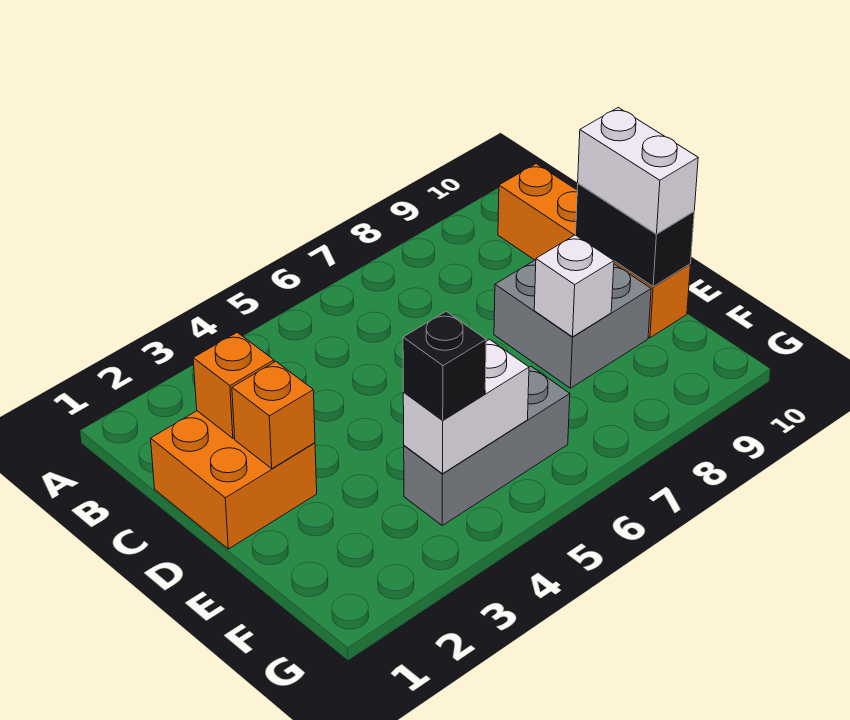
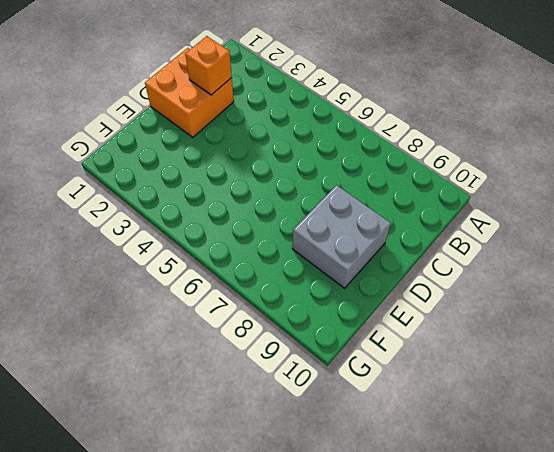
none -> orange 1x4 brick [498,164,691,338]
none -> grey 1x3 brick [404,366,570,525]

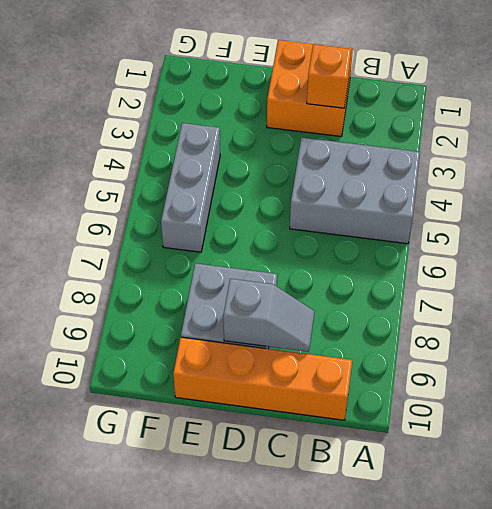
grey 2x3 brick [290,138,420,244] -> none
grey 1x2 slope [223,279,315,352] -> none
none -> orange 1x1 brick [232,362,315,469]
none -> black 1x2 brick [576,183,694,286]

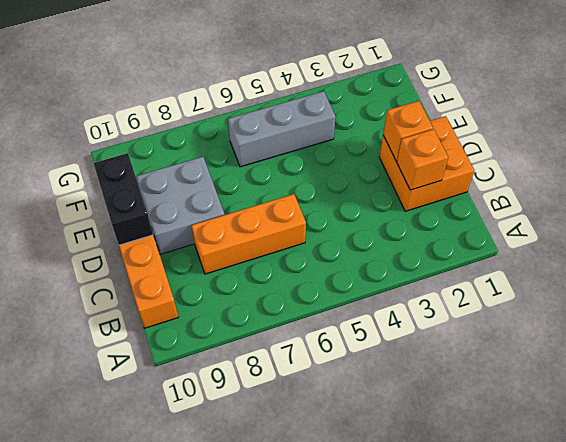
orange 1x3 brick [191,194,306,274] -> none
none -> white 1x1 brick [534,235,614,337]
none -> white 1x2 brick [403,339,529,474]

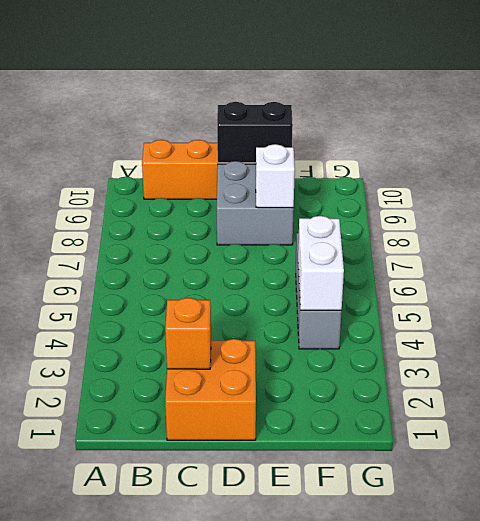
none -> orange 1x1 brick [232,362,315,469]
none -> white 1x2 brick [578,108,698,234]

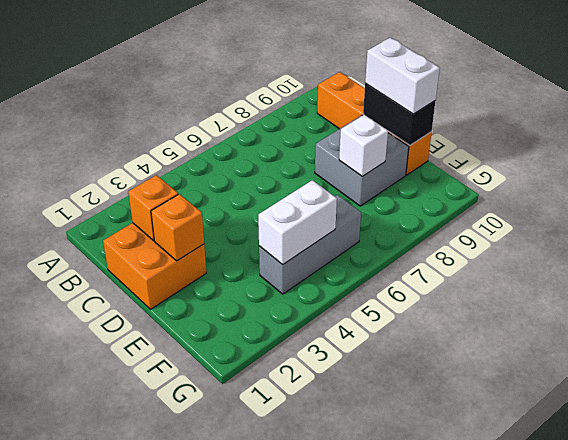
none -> black 1x1 brick [403,311,486,420]

